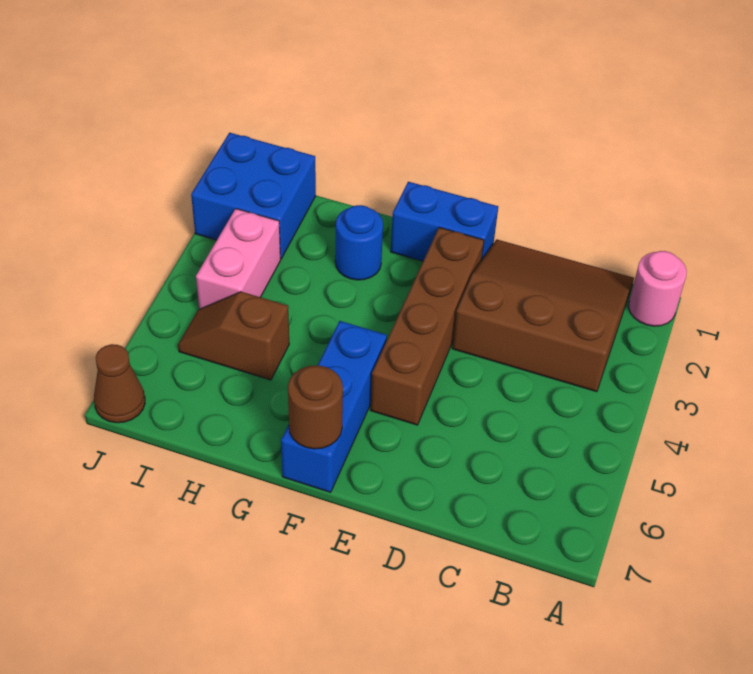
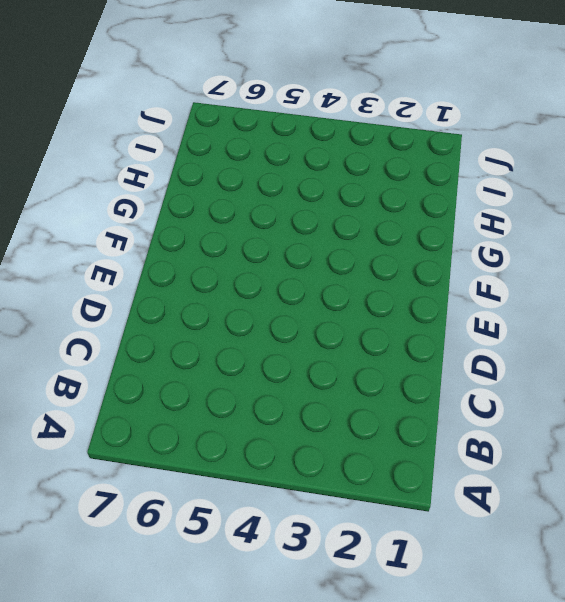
none -> pink 1x1 round brick [629,251,687,326]
none -> brown 3x3 slope [452,239,634,392]

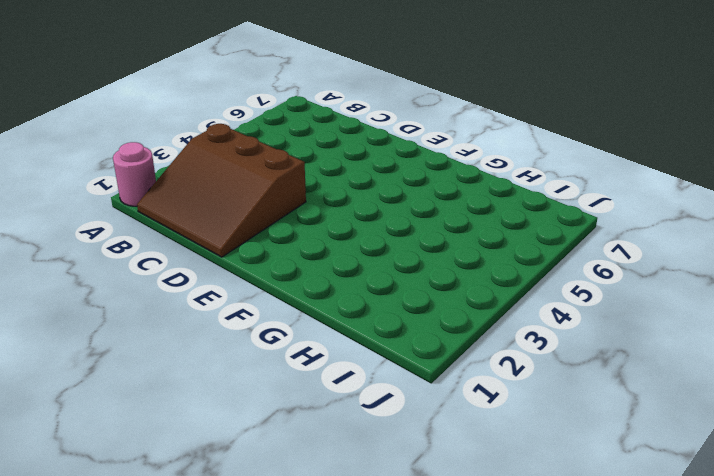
none -> blue 1x2 brick [391,182,498,261]
none -> brown 1x4 brick [370,227,484,425]

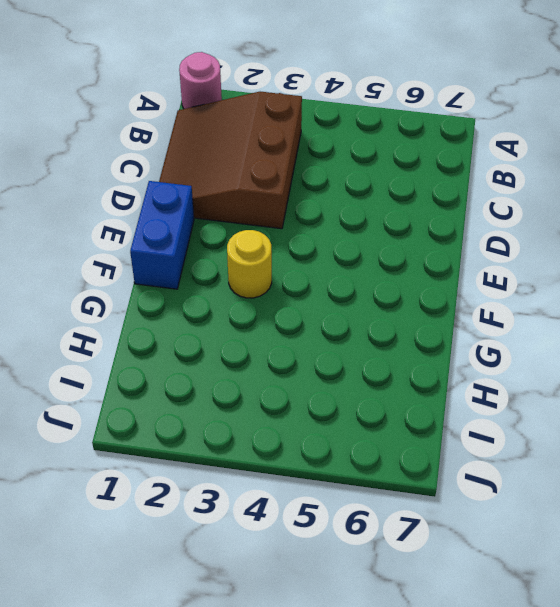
yellow 1x1 round brick [227,230,272,298] -> none
none -> brown 1x4 brick [370,227,484,425]
none -> blue 1x3 brick [281,321,387,492]

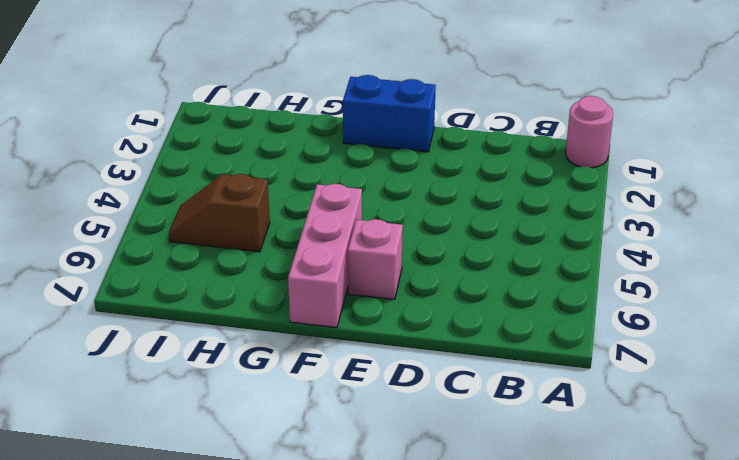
pink 1x1 brick [348,219,403,300] -> none
pink 1x3 brick [288,184,362,328] -> blue 1x3 brick [281,321,387,492]
none -> brown 3x3 slope [452,239,634,392]
none -> brown 1x4 brick [370,227,484,425]

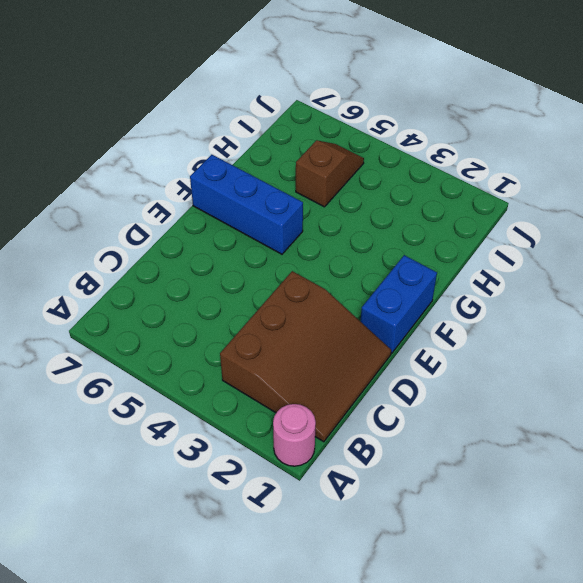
none -> brown 1x4 brick [370,227,484,425]
none -> blue 1x1 round brick [335,205,383,280]

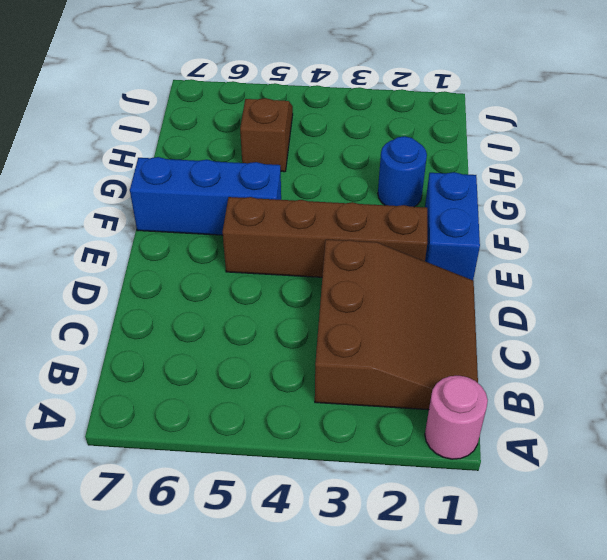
none -> blue 2x2 brick [191,133,316,259]
none -> pink 1x2 brick [196,209,281,309]

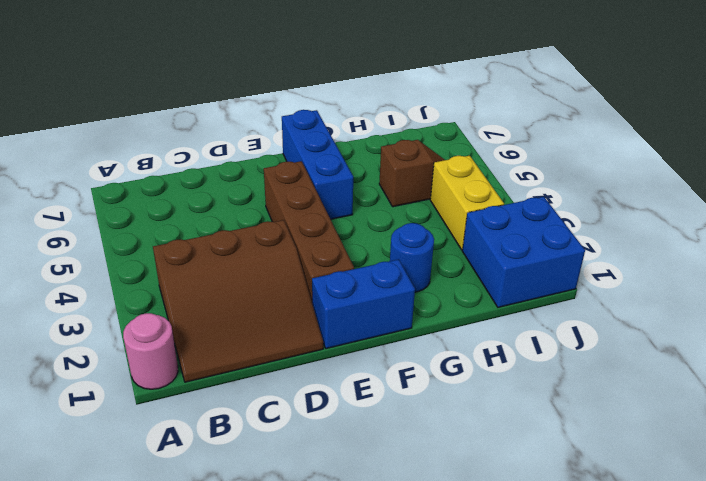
yellow 1x2 brick [430,156,504,250] -> pink 1x2 brick [196,209,281,309]
none -> brown 1x1 cone [94,344,145,423]
none -> brown 1x1 round brick [288,365,343,449]

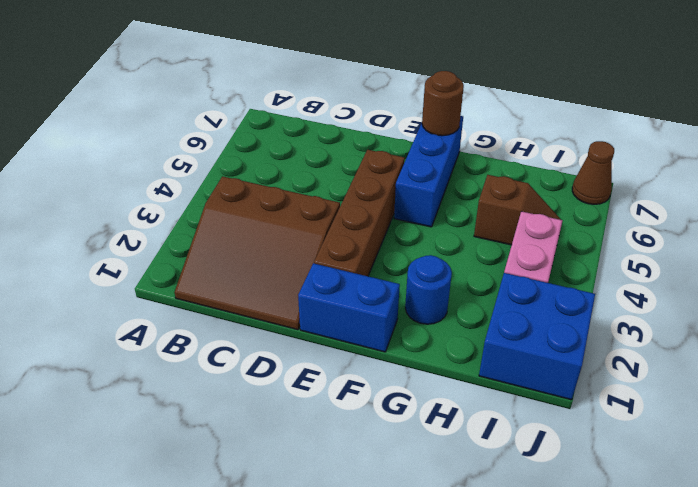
none -> pink 1x1 round brick [629,251,687,326]

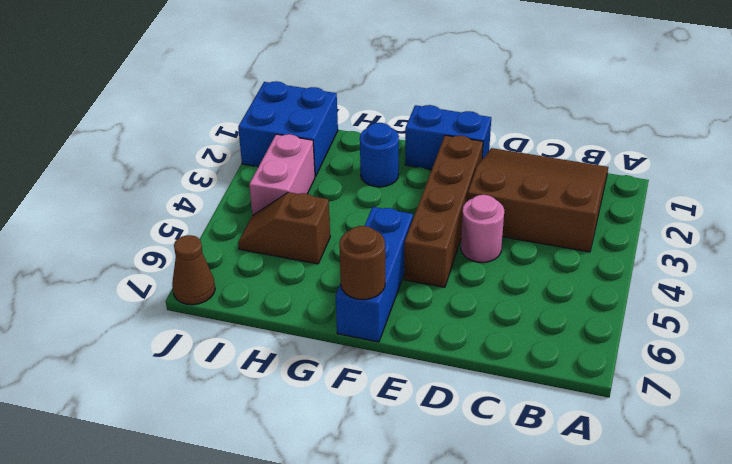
pink 1x1 round brick [461,195,504,263] -> pink 1x1 round brick moved to [629,251,687,326]

